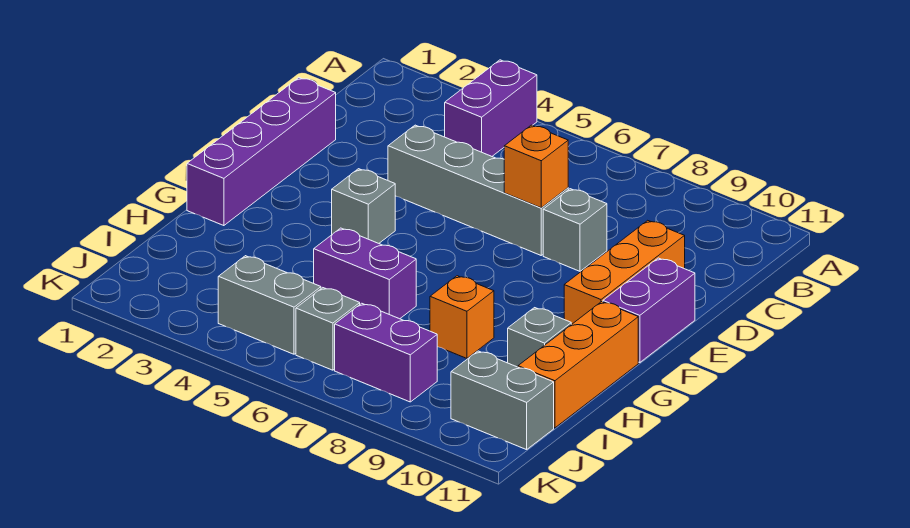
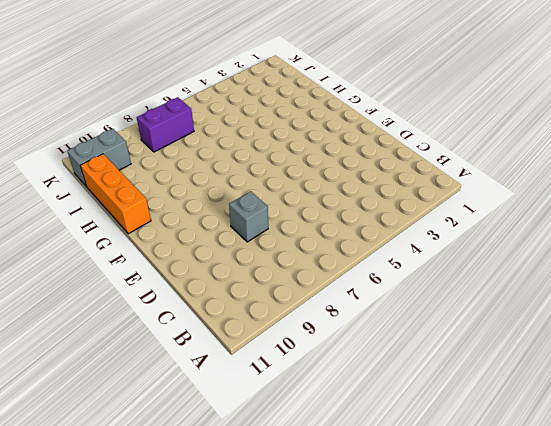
none -> purple 1x2 brick [445,60,537,156]
none -> purple 1x4 brick [187,78,336,226]
none -> grey 1x4 brick [388,125,568,255]

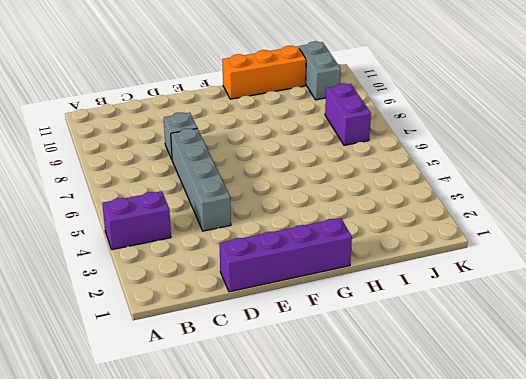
none -> orange 1x3 brick [564,220,685,325]
none -> purple 1x2 brick [603,258,695,363]
none -> grey 1x1 brick [332,169,395,243]

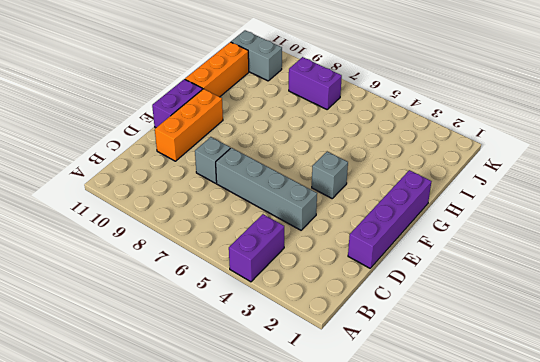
none -> purple 1x2 brick [314,228,416,319]
none -> orange 1x1 brick [430,276,494,358]
none -> grey 1x1 brick [508,308,571,367]

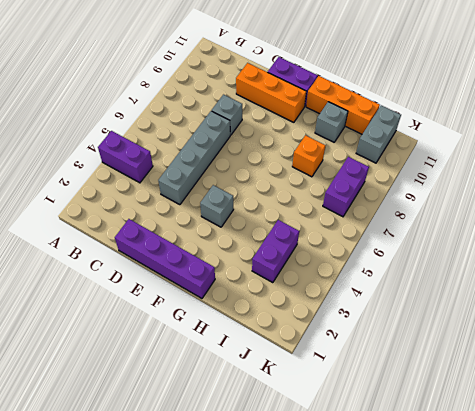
purple 1x2 brick [252,220,299,283] -> purple 1x2 brick moved to [314,228,416,319]
none -> grey 1x2 brick [218,256,321,354]
none -> grey 1x1 brick [296,288,360,370]
none -> orange 1x1 brick [504,125,568,208]

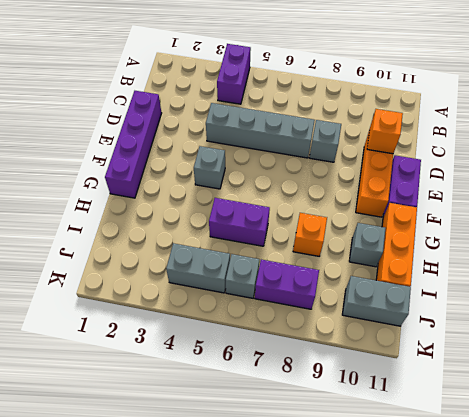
orange 1x1 brick [367,109,403,154] -> orange 1x1 brick moved to [504,125,568,208]

